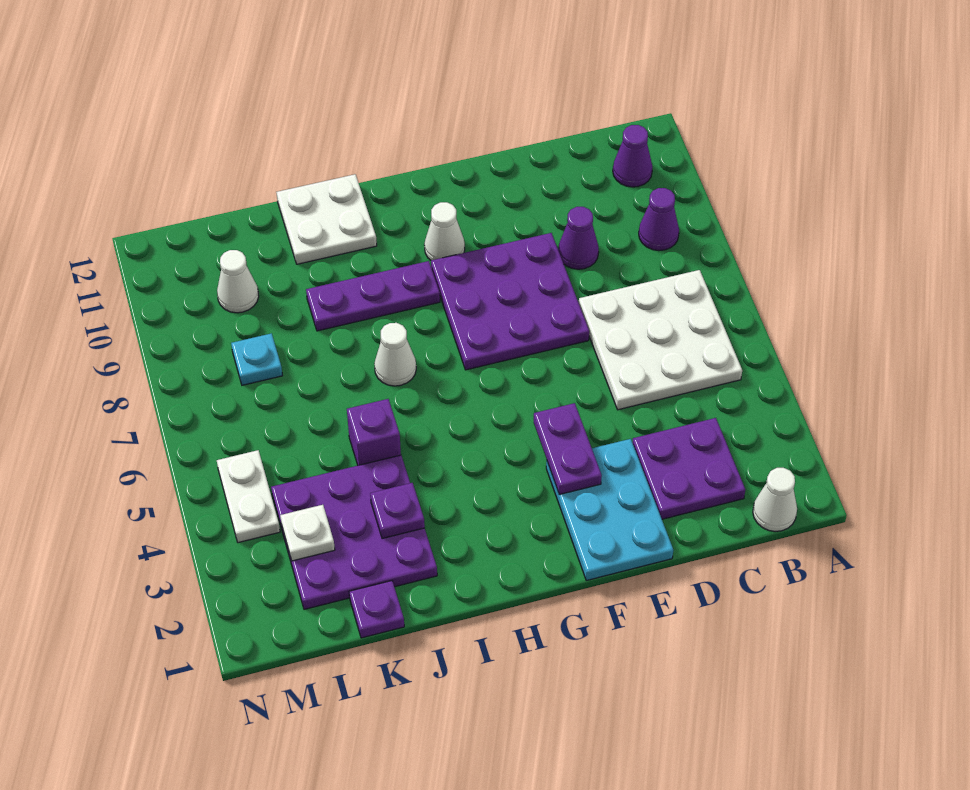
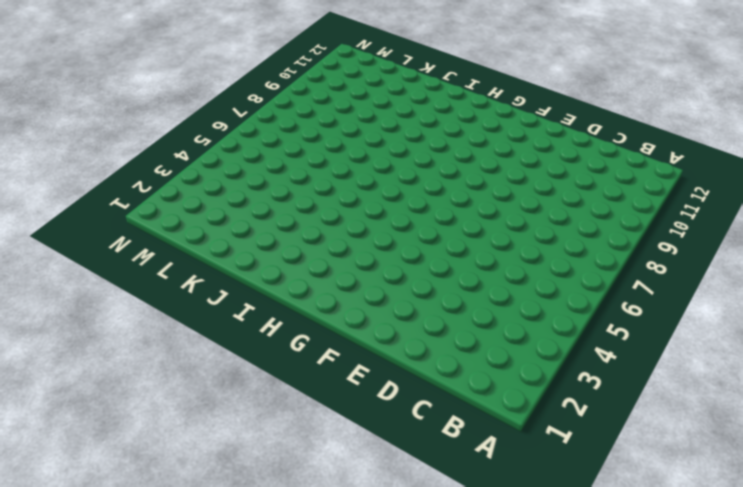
none -> white 1x1 cone [753,468,797,532]
none -> white 3x3 plate [579,270,742,410]
none -> purple 1x1 cone [639,188,679,251]

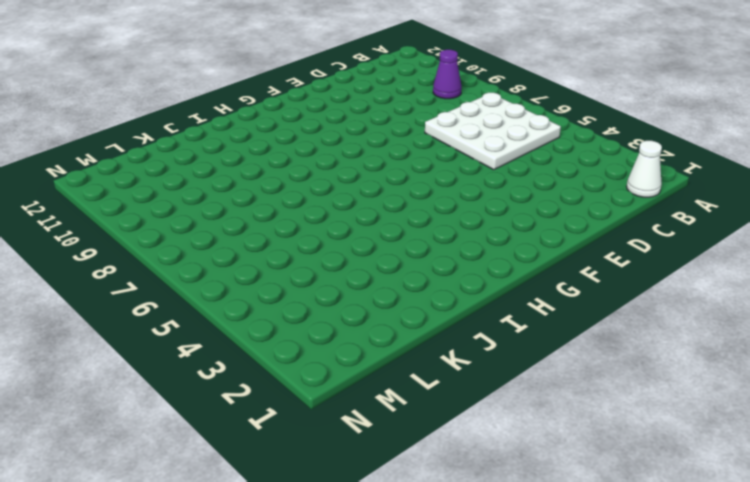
none -> purple 1x1 cone [613,125,652,187]
none -> purple 2x2 plate [632,418,745,519]
none -> purple 1x1 cone [558,207,599,269]

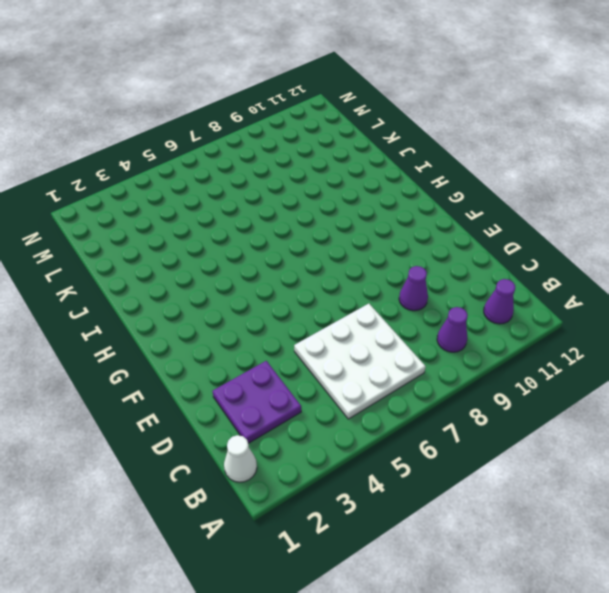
none -> cyan 2x3 plate [546,439,673,581]
none -> purple 3x3 plate [431,233,589,370]
none -> white 1x1 cone [424,202,465,260]

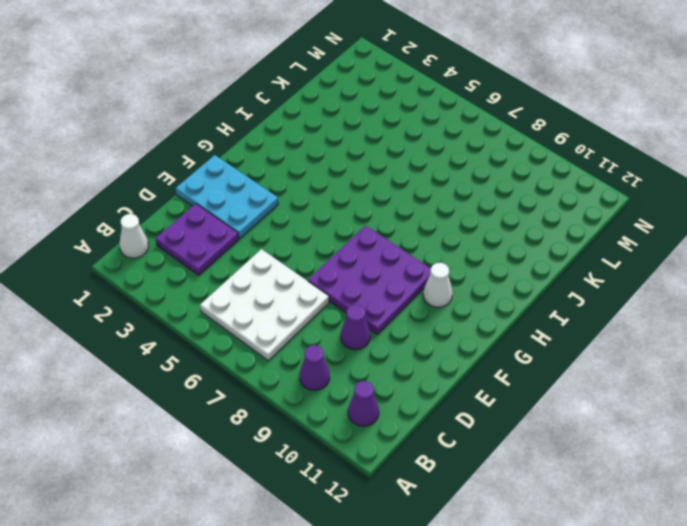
none -> purple 1x3 plate [306,261,440,331]
none -> white 1x1 cone [374,323,416,386]
none -> white 2x2 plate [276,174,377,264]

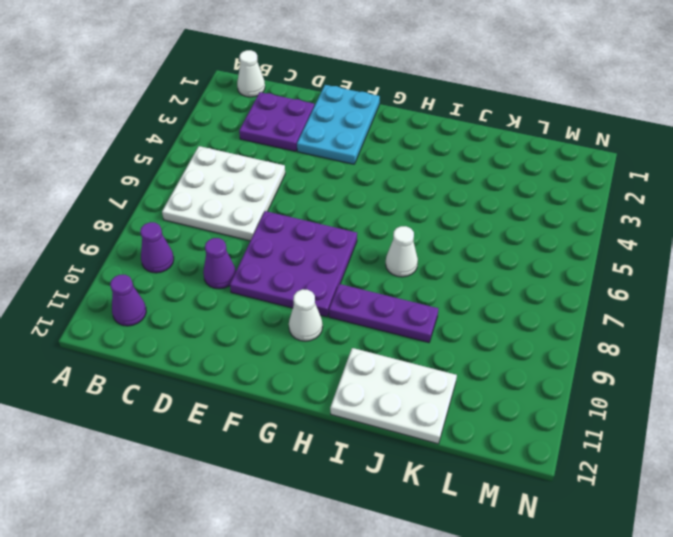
white 2x3 plate [330,348,457,444] -> white 2x2 plate [276,174,377,264]
none -> purple 3x3 plate [271,455,437,609]
none -> purple 1x1 brick [347,399,401,465]
none -> purple 1x1 plate [349,581,404,638]

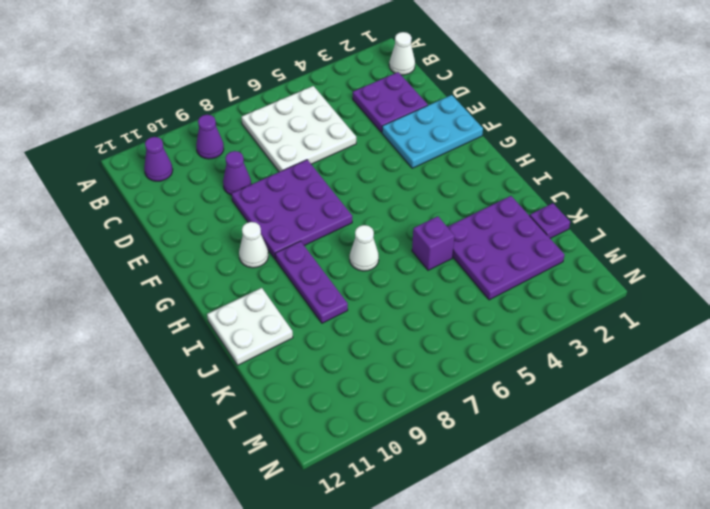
none -> cyan 1x1 plate [231,333,283,385]
none -> white 1x1 cone [217,250,259,313]
none -> white 1x2 plate [217,450,280,543]

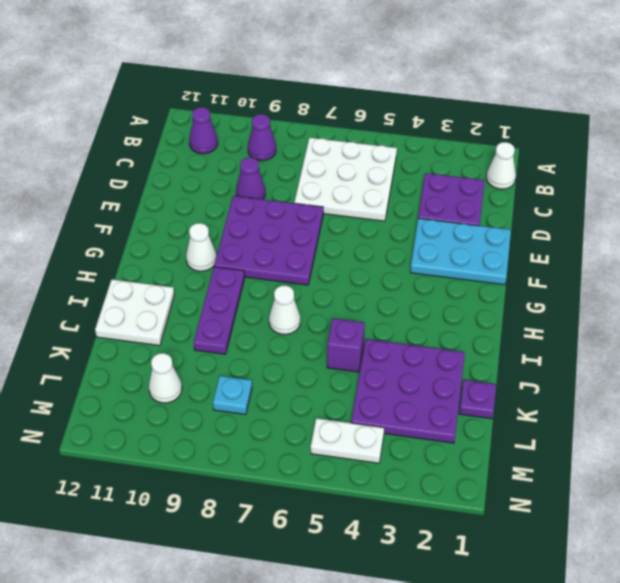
none -> purple 1x2 plate [534,403,602,494]
none -> purple 1x1 plate [370,483,425,539]
none -> white 1x1 plate [280,505,335,561]

